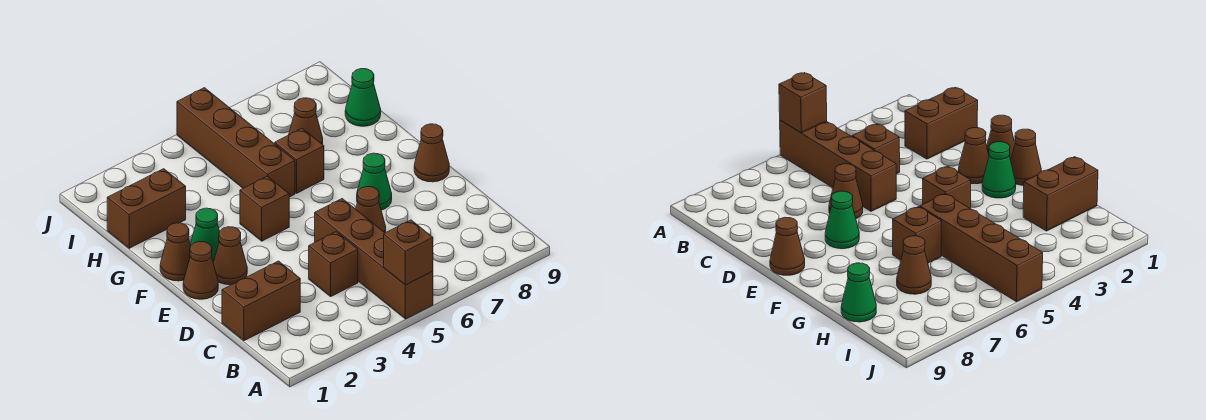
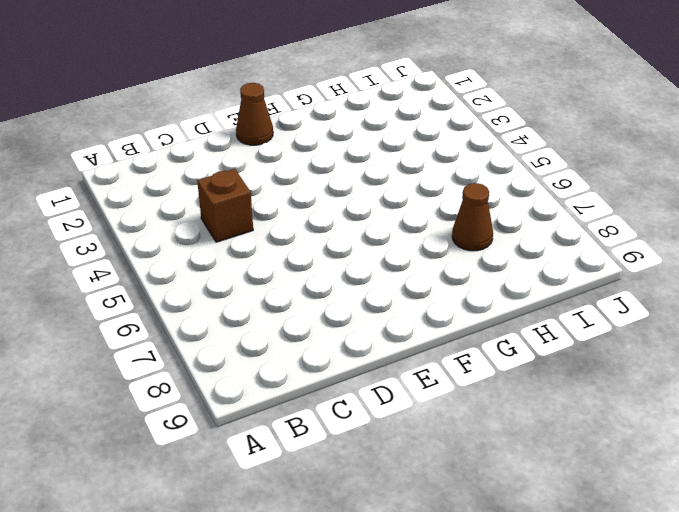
none -> brown 1x4 brick [315,199,433,319]
none -> brown 1x2 brick [222,261,300,341]
none -> brown 1x1 cone [356,187,386,233]

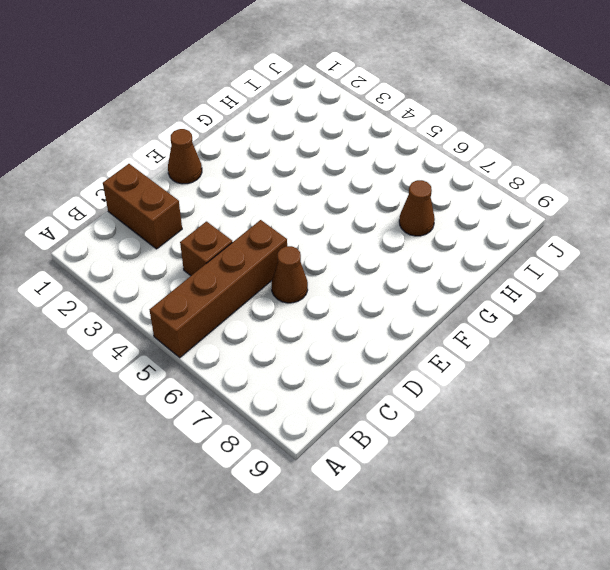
none -> brown 1x1 cone [213,227,247,285]
none -> green 1x1 cone [357,153,392,210]
none -> brown 1x1 cone [414,124,449,182]

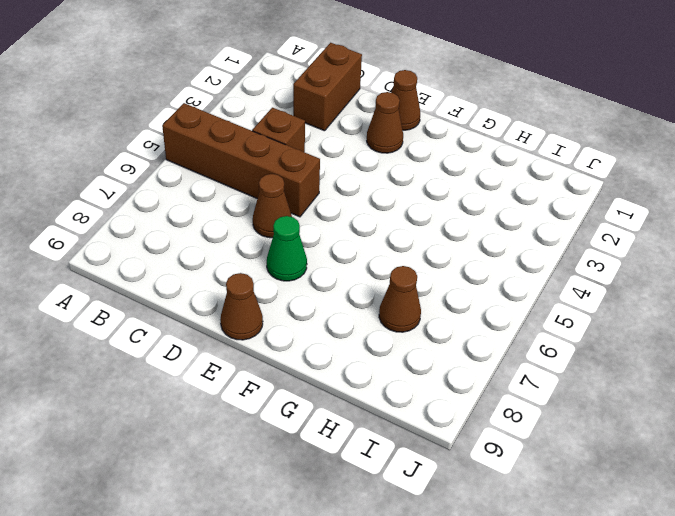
none -> brown 1x1 cone [160,223,191,281]
none -> green 1x1 cone [190,208,219,262]
none -> brown 1x1 brick [240,176,289,241]

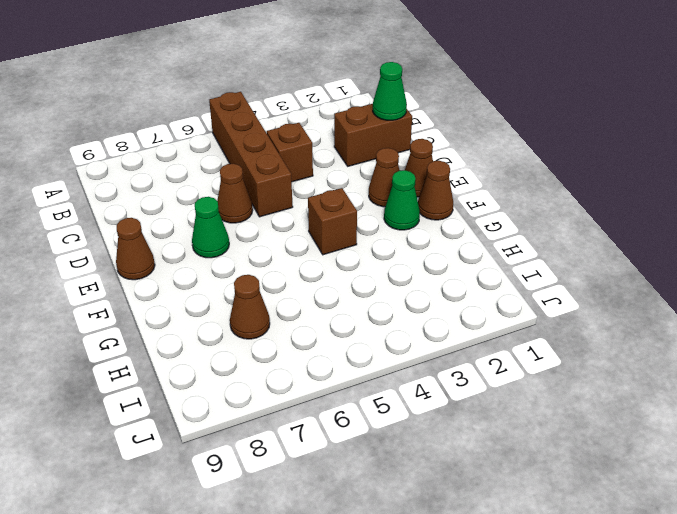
green 1x1 cone [373,62,407,120] -> green 1x1 cone moved to [345,69,381,126]
none -> brown 1x4 brick [177,88,295,197]
none -> brown 1x1 brick [275,129,324,193]
none -> brown 1x2 brick [107,169,186,248]

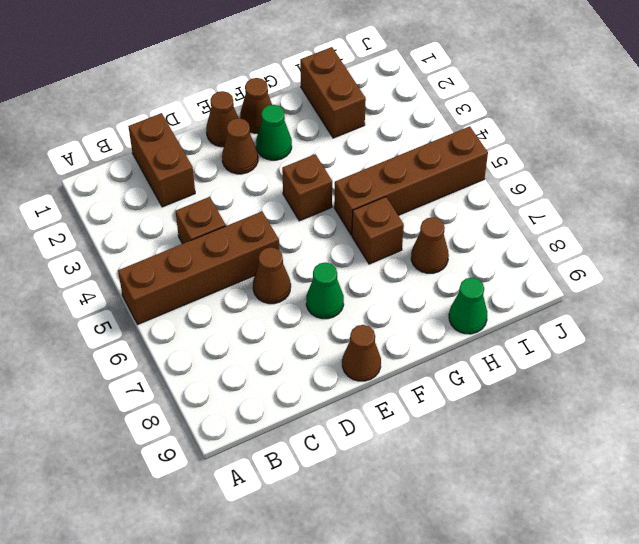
none -> brown 1x1 brick [384,220,433,285]

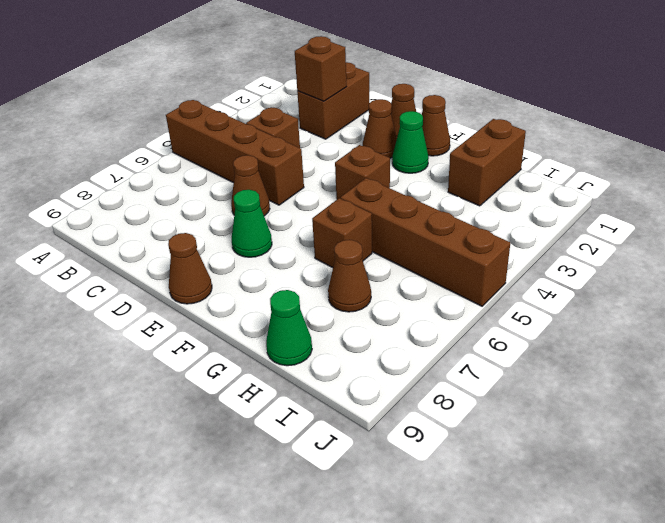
brown 1x1 brick [295,36,346,101] -> brown 1x1 brick moved to [384,220,433,285]

